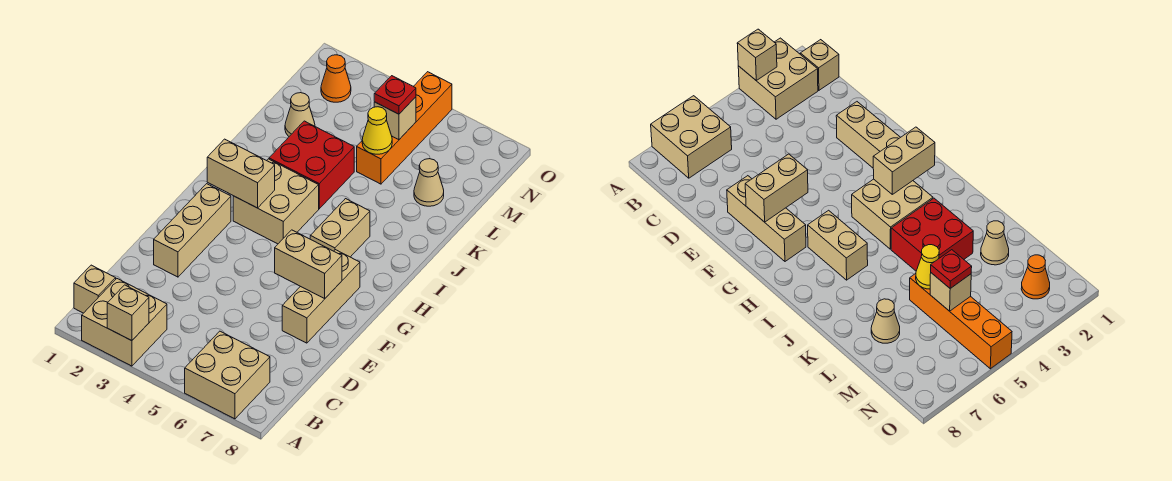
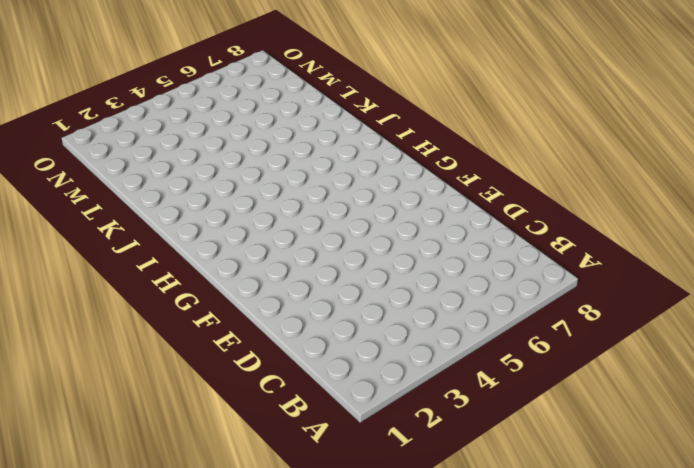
none -> tan 2x2 brick [82,279,167,366]
none -> tan 2x2 brick [185,331,270,419]
none -> tan 1x1 brick [74,265,116,313]

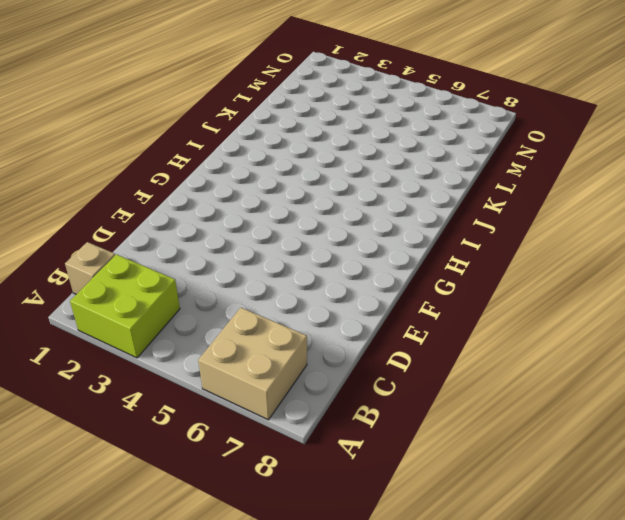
lime 2x2 brick [70,254,180,358] -> tan 2x2 brick [82,279,167,366]
none -> tan 1x3 brick [154,184,231,277]
none -> tan 1x3 brick [282,250,360,343]
none -> tan 2x2 brick [233,159,319,244]

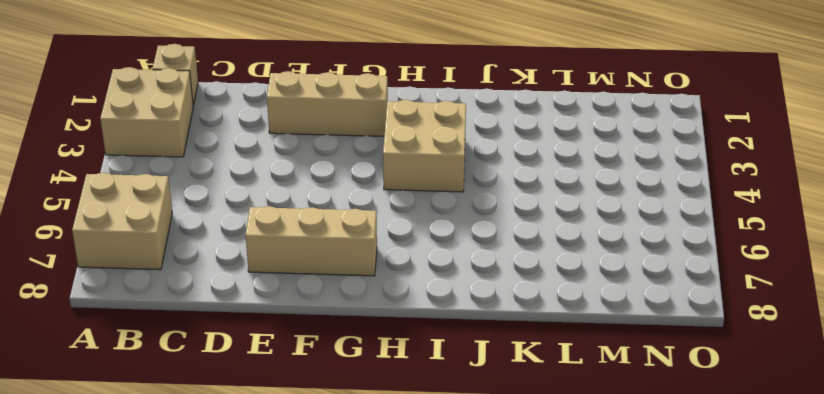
none -> tan 1x2 brick [310,199,370,257]
none -> red 2x2 brick [269,121,354,209]
none -> tan 1x1 cone [285,93,315,136]

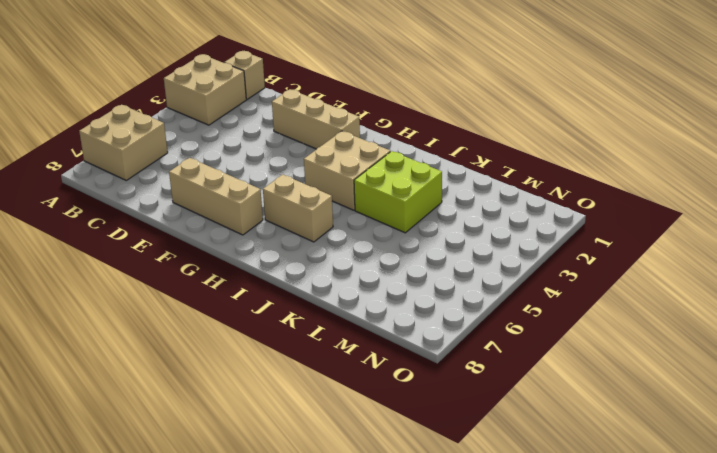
lime 2x2 brick [354,151,442,233] -> red 2x2 brick [269,121,354,209]
none -> tan 1x1 cone [285,93,315,136]
none -> orange 1x4 brick [357,72,452,184]
none -> tan 1x1 cone [414,159,444,206]

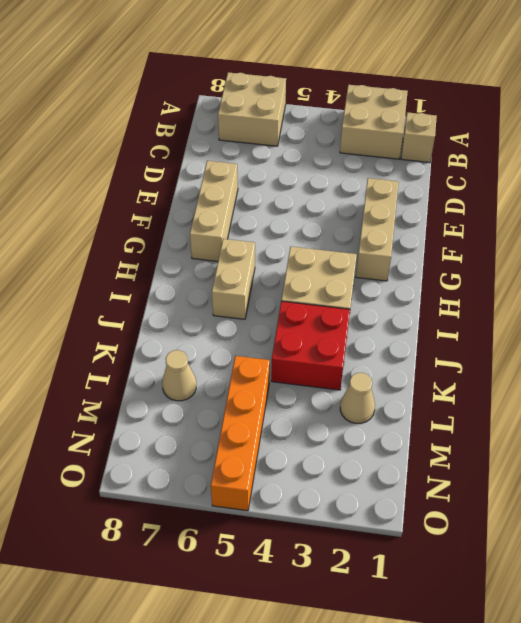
none -> orange 1x1 cone [321,55,351,102]
none -> tan 1x1 brick [107,285,149,341]
none -> tan 1x2 brick [275,230,342,299]

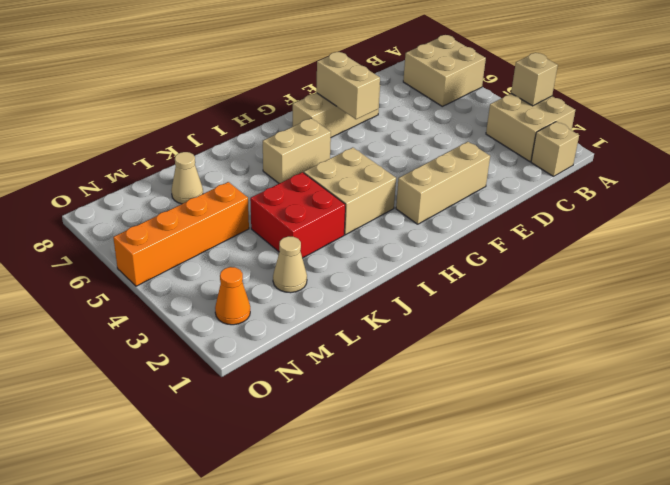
none -> tan 1x2 brick [207,139,275,208]
none -> yellow 1x1 cone [362,107,392,154]
none -> tan 1x1 brick [374,97,416,140]

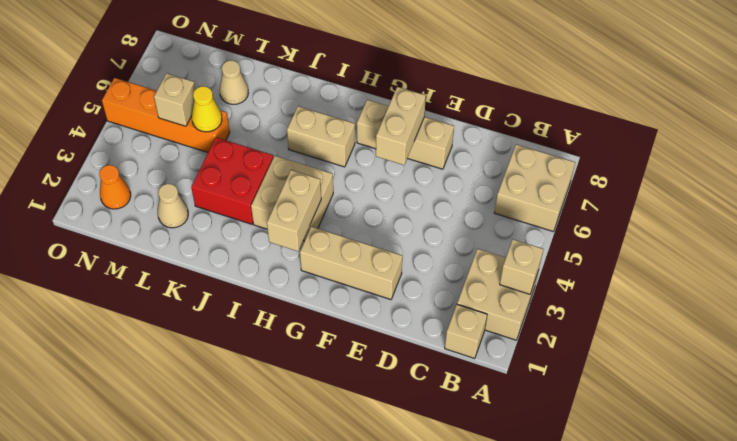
none -> red 1x1 plate [374,76,416,114]

